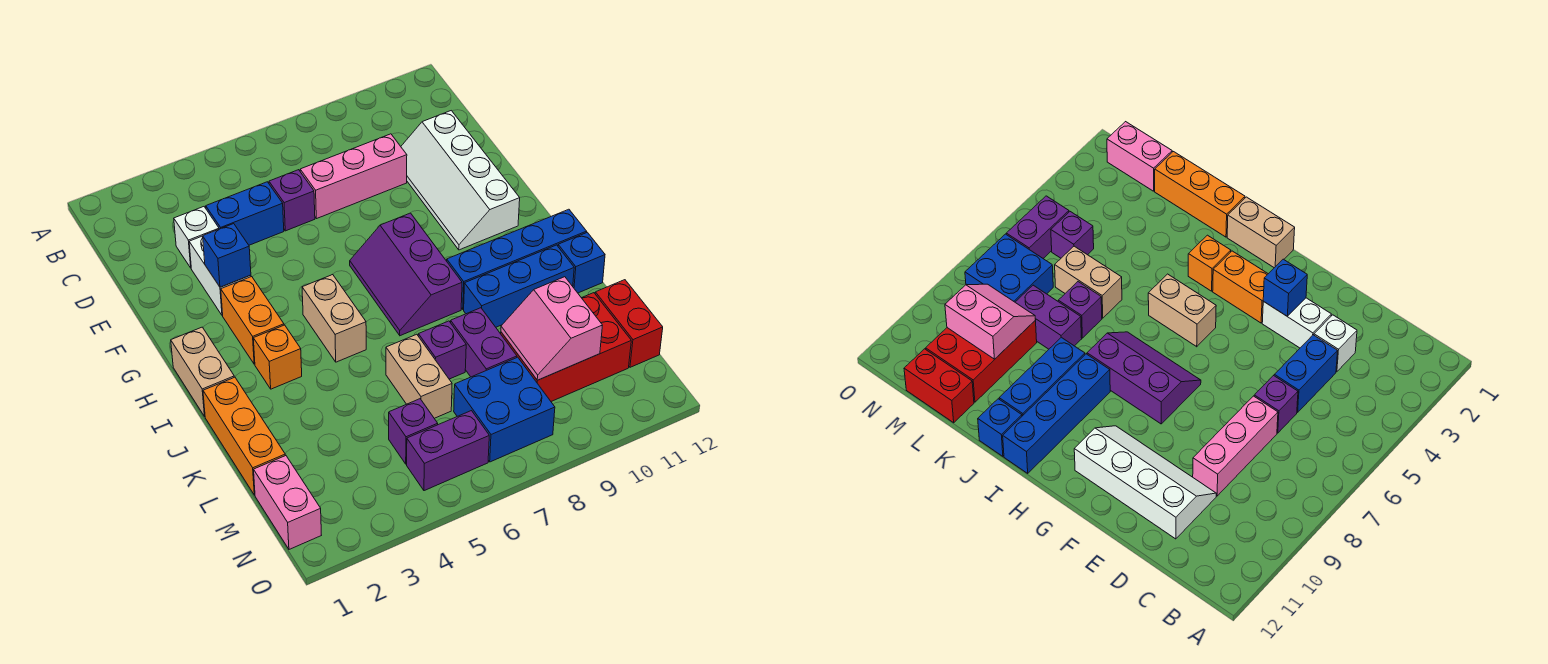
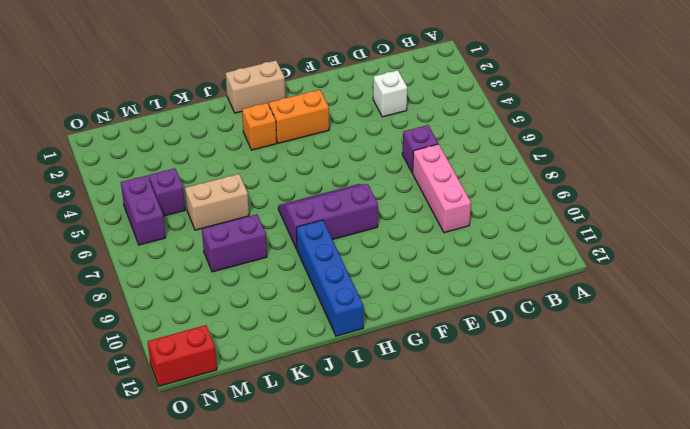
red 1x2 brick [147,325,217,386] -> red 1x2 brick moved to [595,280,663,367]
none -> blue 1x2 brick [206,182,284,245]
none -> white 2x4 slope [401,111,520,250]
none -> white 1x2 brick [189,236,251,316]

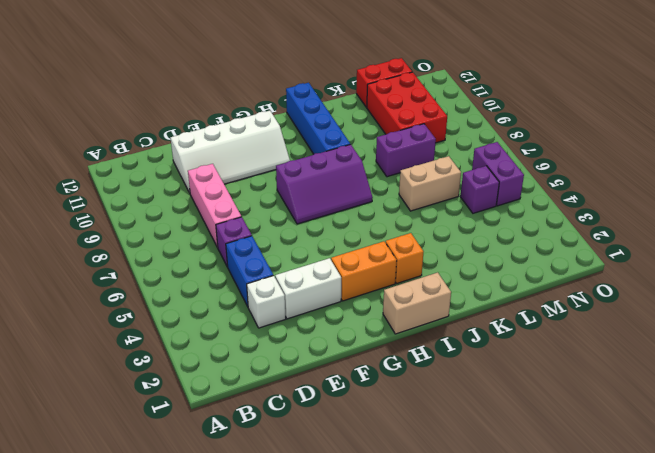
none -> tan 1x2 brick [302,274,366,362]
none -> orange 1x3 brick [203,377,285,495]
none -> blue 1x3 brick [464,245,574,327]

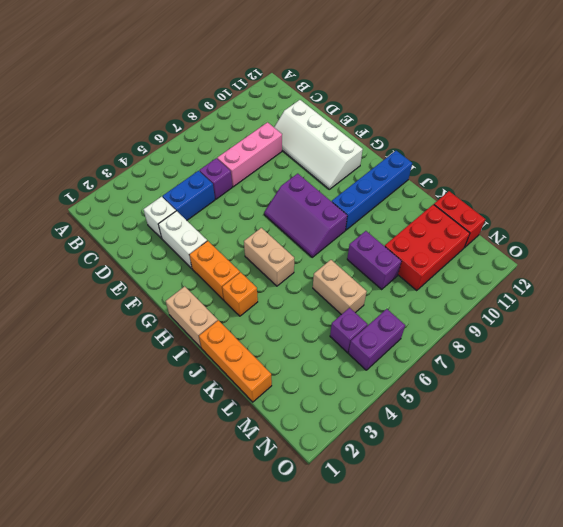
none -> blue 1x3 brick [464,245,574,327]
none -> blue 1x1 brick [558,232,605,293]
none -> purple 1x1 brick [418,321,466,379]

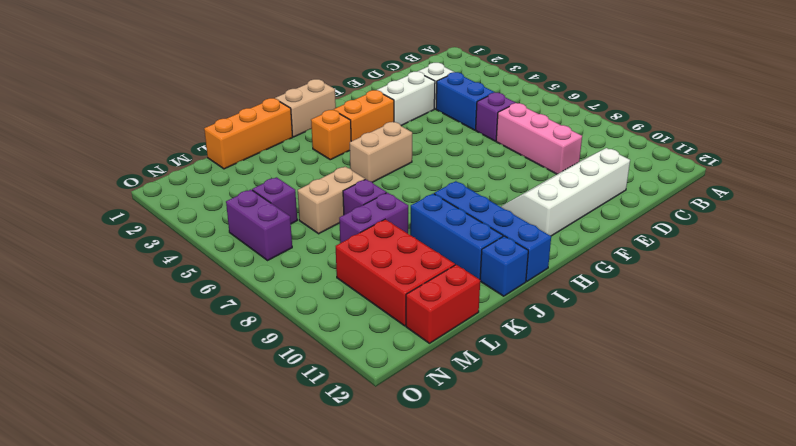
none -> purple 2x3 slope [350,213,462,336]
none -> pink 1x2 brick [254,456,321,549]
none -> blue 2x2 brick [454,357,555,462]

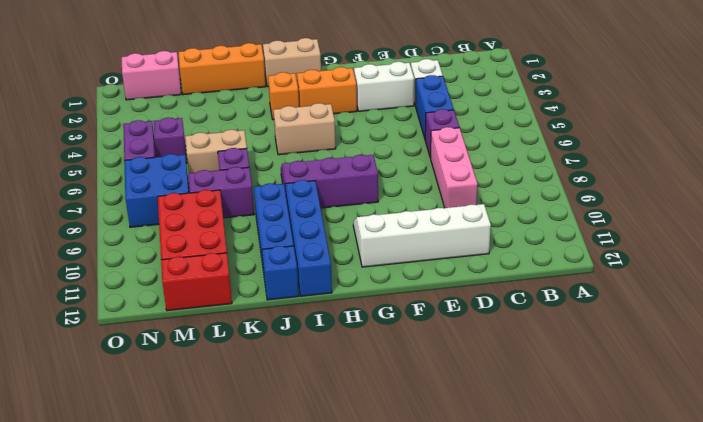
none -> blue 1x1 brick [203,224,251,287]
none -> pink 2x2 slope [501,277,603,380]

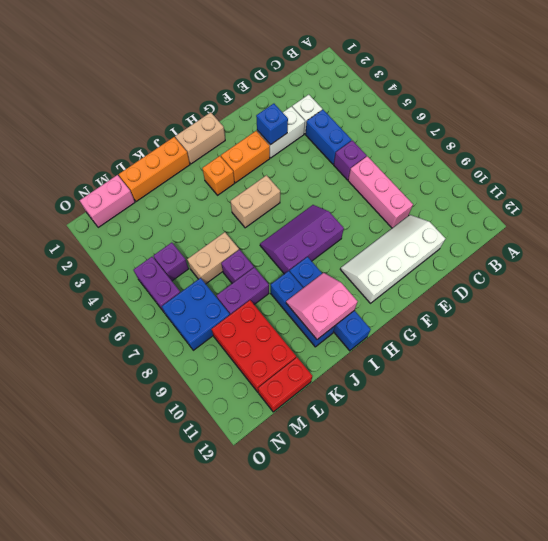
pink 2x2 slope [286,273,358,339] -> pink 2x2 slope moved to [501,277,603,380]
none -> blue 1x1 brick [558,232,605,293]

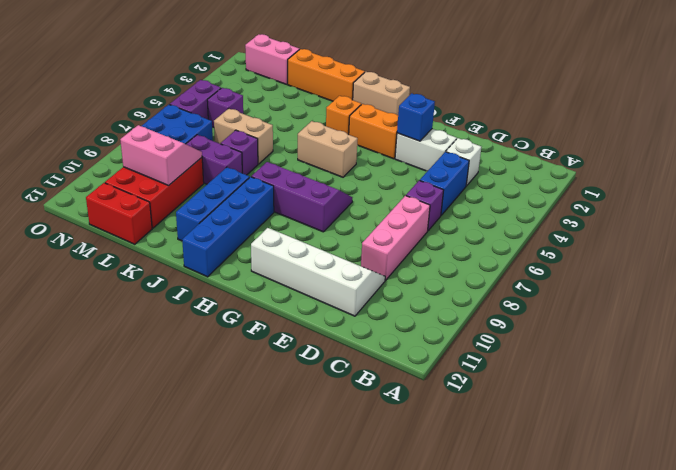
none -> blue 1x1 brick [558,232,605,293]

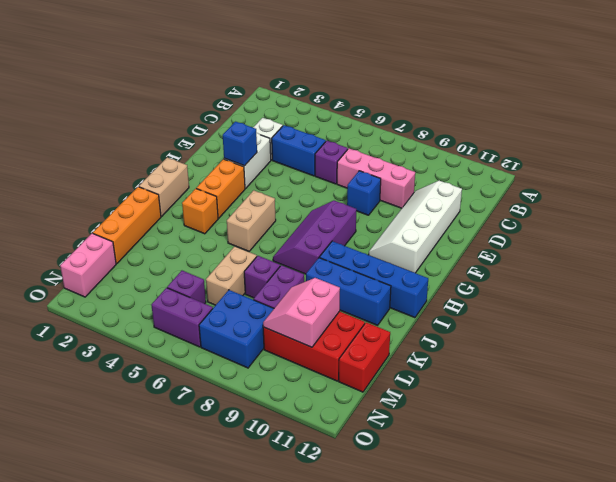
blue 1x1 brick [347,171,381,215] -> blue 1x1 brick moved to [558,232,605,293]

